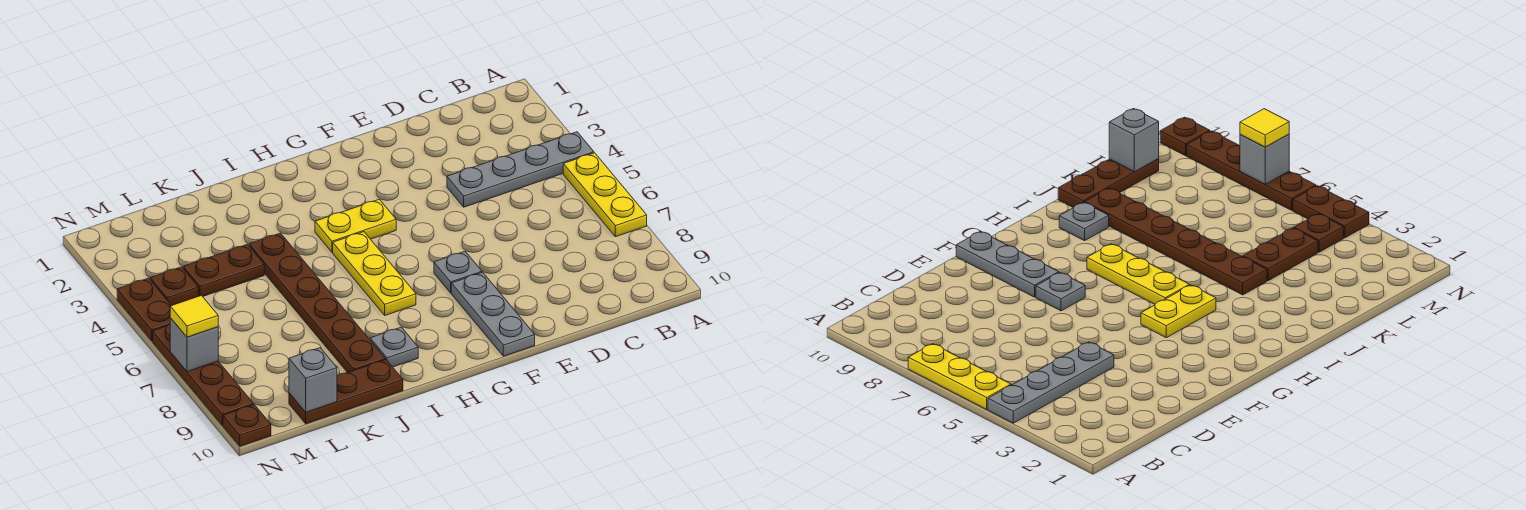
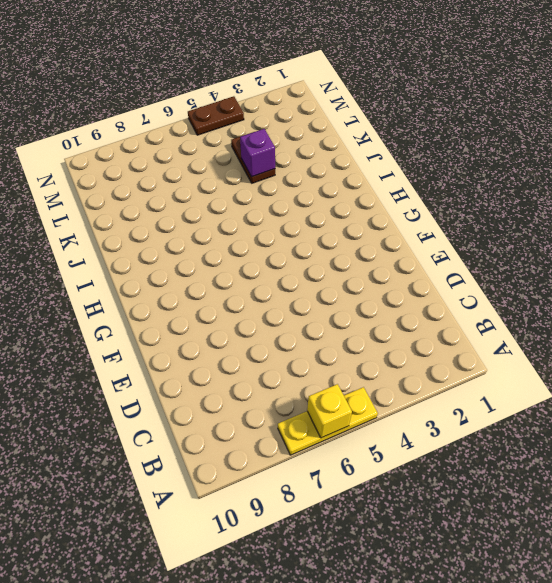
yellow 1x1 brick [307,384,352,438] -> none
purple 1x1 brick [240,129,275,177] -> none
none -> grey 1x4 plate [447,132,594,207]
none -> grey 1x1 plate [434,251,482,293]
none -> grey 1x3 plate [451,272,535,356]

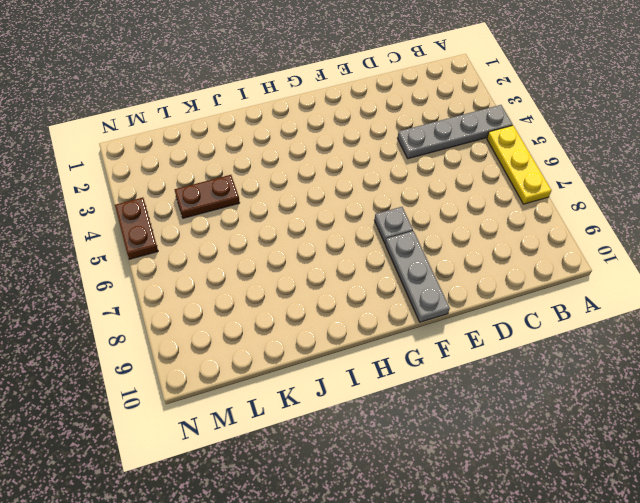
none -> yellow 1x2 plate [315,199,396,252]
none -> yellow 1x3 plate [333,232,416,315]
none -> grey 1x1 plate [370,327,418,367]

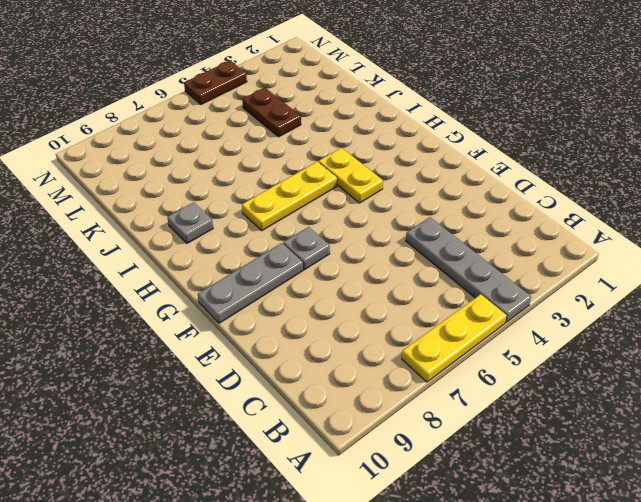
none -> brown 1x6 plate [249,233,385,373]
none -> brown 1x3 plate [289,360,403,424]
none -> brown 1x1 plate [150,267,198,305]

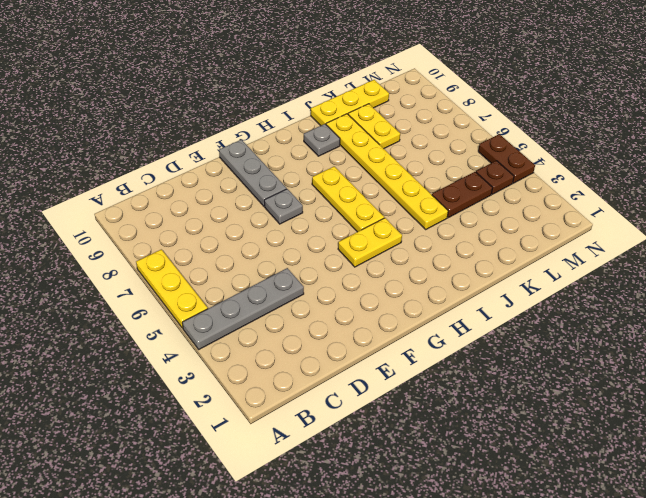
yellow 1x6 plate [326,114,448,229] -> brown 1x6 plate [249,233,385,373]
yellow 1x3 plate [311,80,389,126] -> brown 1x3 plate [289,360,403,424]
yellow 1x2 plate [348,104,400,149] -> none
none -> brown 1x4 plate [153,324,254,425]
none -> brown 1x1 plate [223,405,271,446]
none -> grey 1x1 brick [289,348,337,412]

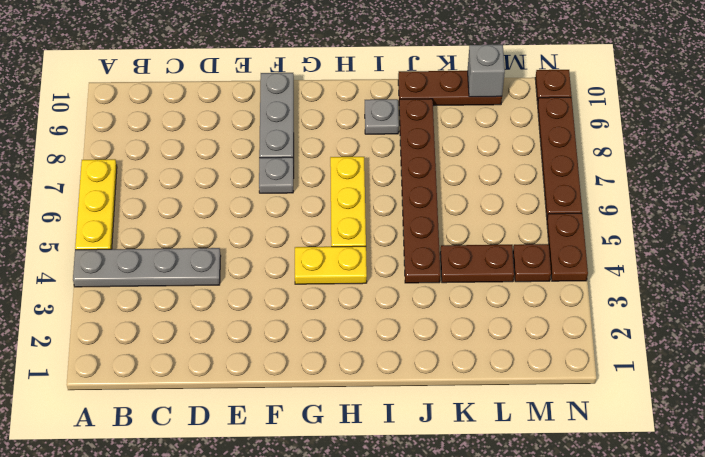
none -> grey 1x1 brick [170,318,218,372]
none -> yellow 1x1 tile [170,295,218,337]

